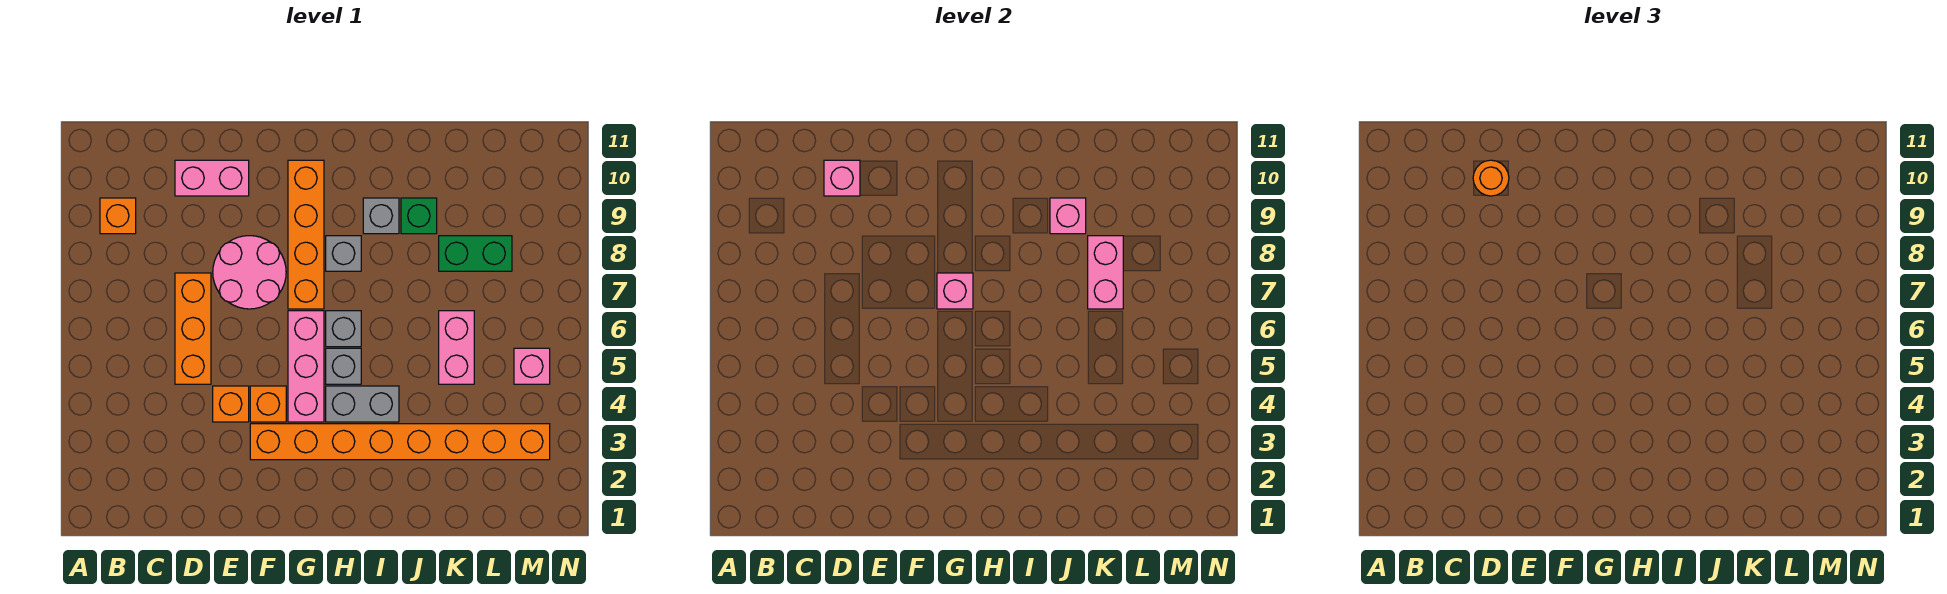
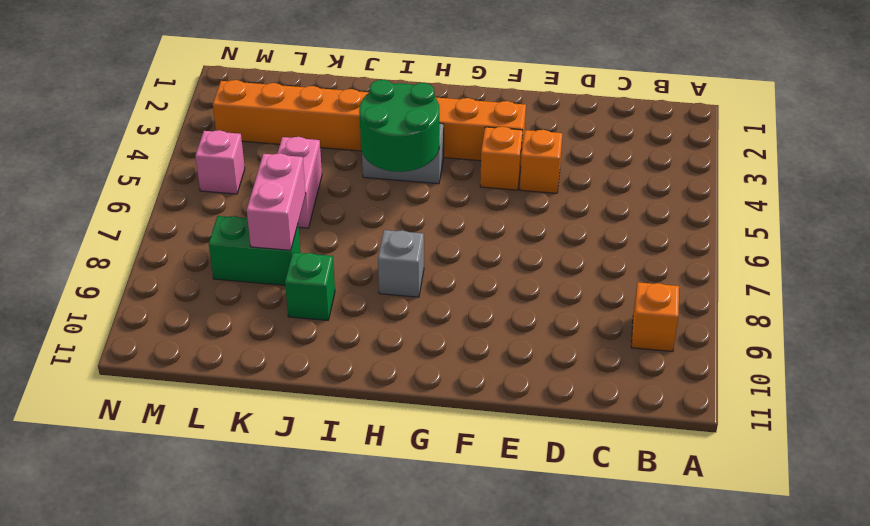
green 2x2 round brick [359,80,439,172] -> none
none -> orange 1x3 brick [175,273,211,384]
none -> pink 1x2 brick [175,160,249,196]
none -> pink 2x2 round brick [213,236,286,309]

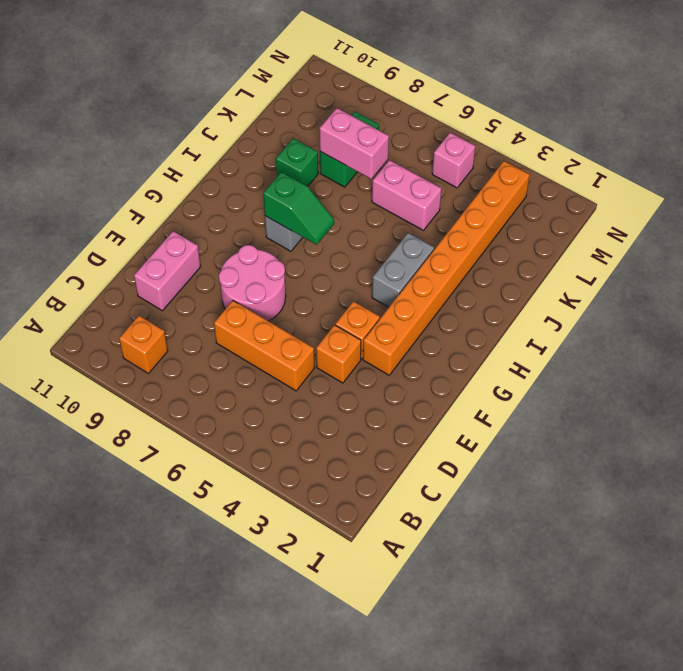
green 1x2 slope [263,172,334,245] -> none
none -> pink 1x3 brick [288,311,324,422]
none -> orange 1x4 brick [288,160,324,309]
none -> grey 1x1 brick [326,348,361,384]

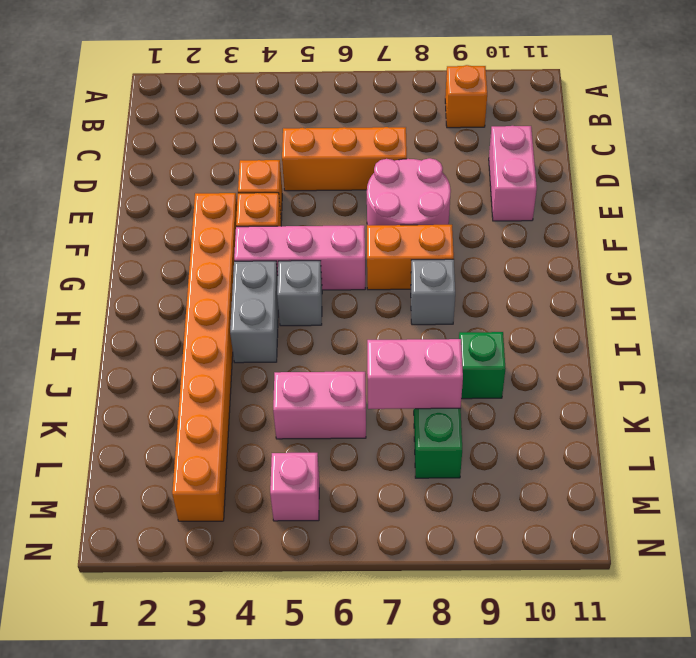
orange 1x2 brick [367,225,454,290] -> orange 1x4 brick [288,160,324,309]
none -> grey 1x1 brick [326,311,361,347]
none -> grey 1x1 brick [363,198,399,234]
none -> pink 1x1 brick [824,160,860,196]

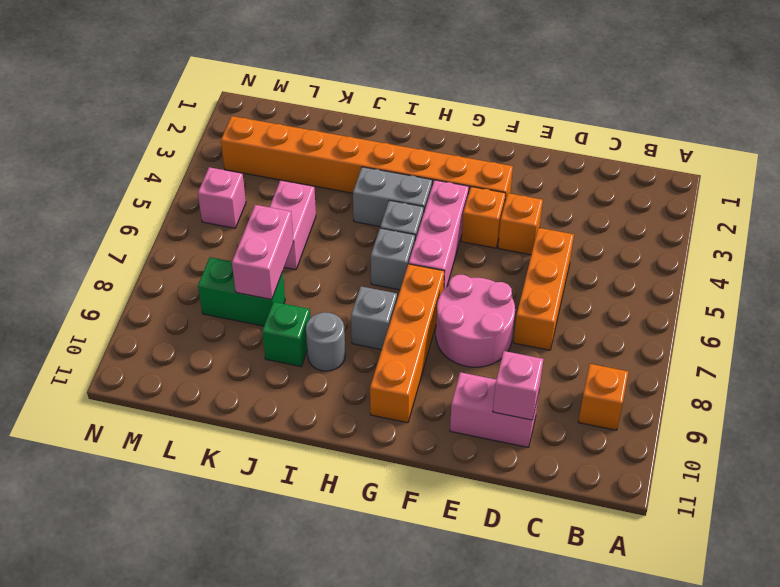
grey 1x1 round brick [306,312,345,371] -> grey 1x1 brick [363,198,399,234]
none -> pink 1x1 brick [937,273,973,309]
none -> pink 1x1 brick [1050,198,1086,234]
none -> orange 1x1 round brick [1473,160,1509,196]

